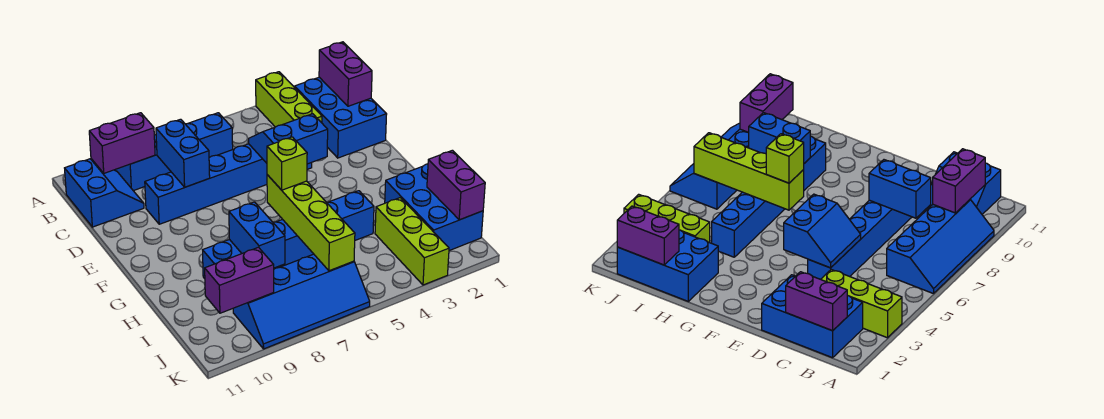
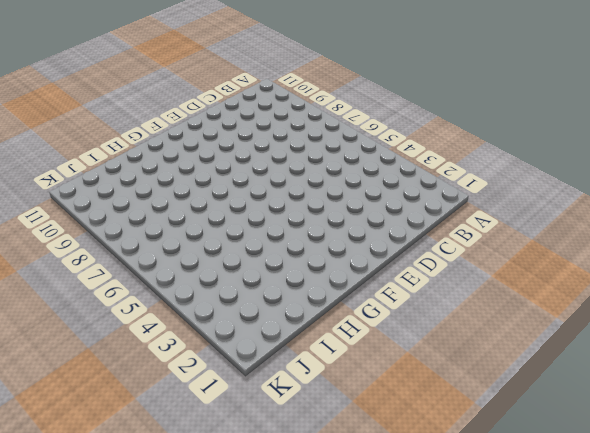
none -> lime 1x3 brick [256,72,322,127]
none -> blue 2x4 slope [115,113,233,191]
none -> blue 2x3 brick [295,77,387,158]

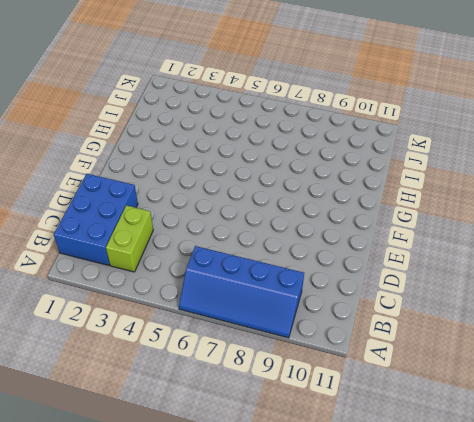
lime 1x2 brick [106,205,153,272] -> lime 1x3 brick [256,72,322,127]
none -> blue 2x2 slope [65,159,144,227]
none -> blue 1x6 brick [145,144,312,224]
none -> blue 2x3 brick [385,164,483,251]

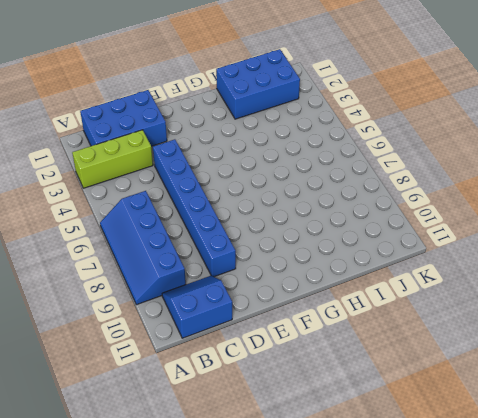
none -> blue 1x6 brick [203,191,374,279]
none -> lime 1x3 brick [375,198,449,285]
none -> blue 2x4 slope [233,254,370,349]

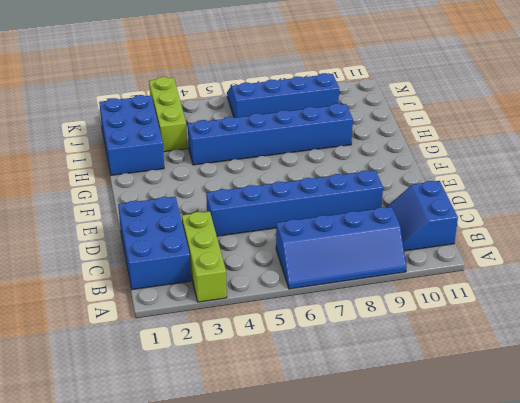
none -> purple 1x2 brick [319,42,372,106]
none -> purple 1x2 brick [89,113,155,173]
none -> blue 1x2 brick [156,119,210,187]

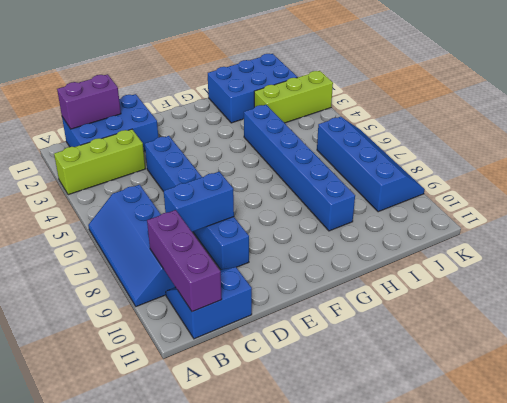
purple 1x3 brick [147,210,222,312] -> purple 1x2 brick [89,113,155,173]
none -> blue 2x2 slope [249,114,328,164]
none -> lime 1x4 brick [267,175,355,271]
none -> blue 1x2 brick [229,202,285,268]

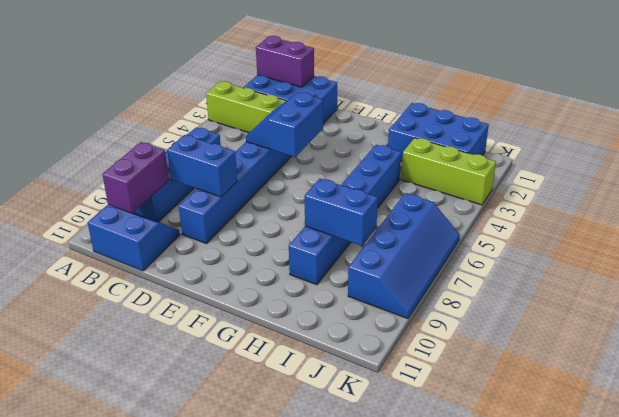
none -> lime 1x4 brick [267,175,355,271]
none -> purple 1x2 brick [427,150,485,220]
none -> purple 1x2 brick [205,247,274,313]

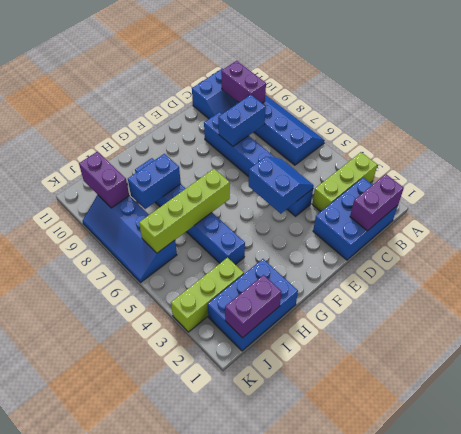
none -> lime 1x1 brick [267,137,307,190]

